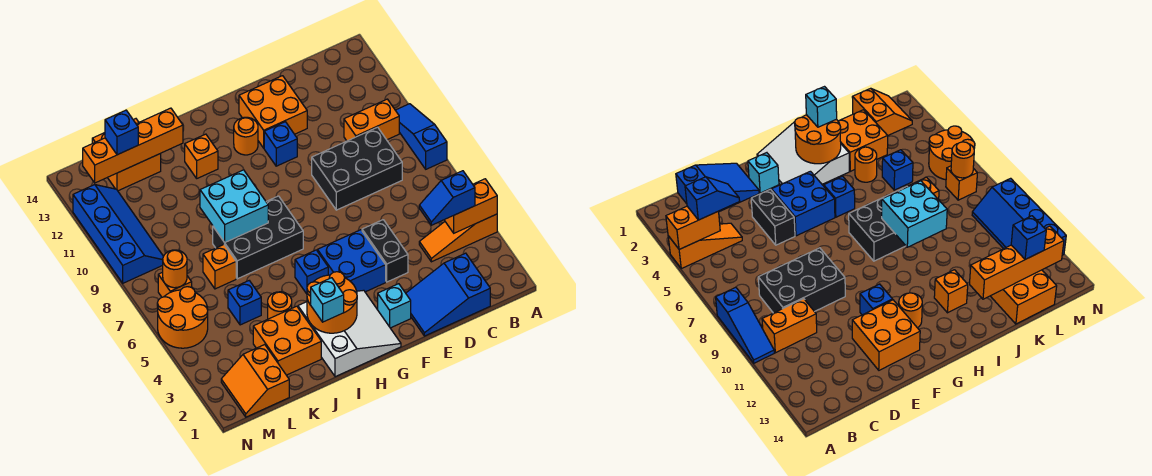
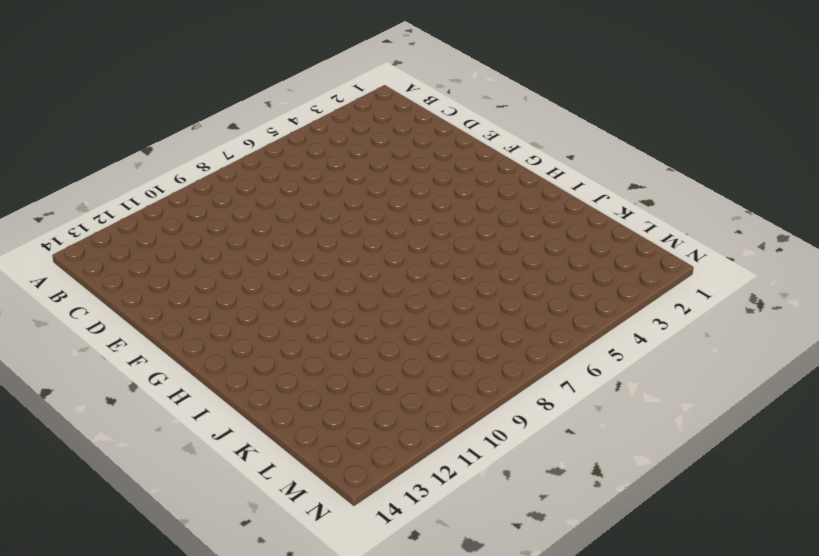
none -> orange 1x3 slope [419,214,497,262]
none -> blue 1x3 slope [395,104,447,169]
none -> orange 1x2 brick [344,99,399,141]
none -> blue 2x3 slope [406,253,490,336]

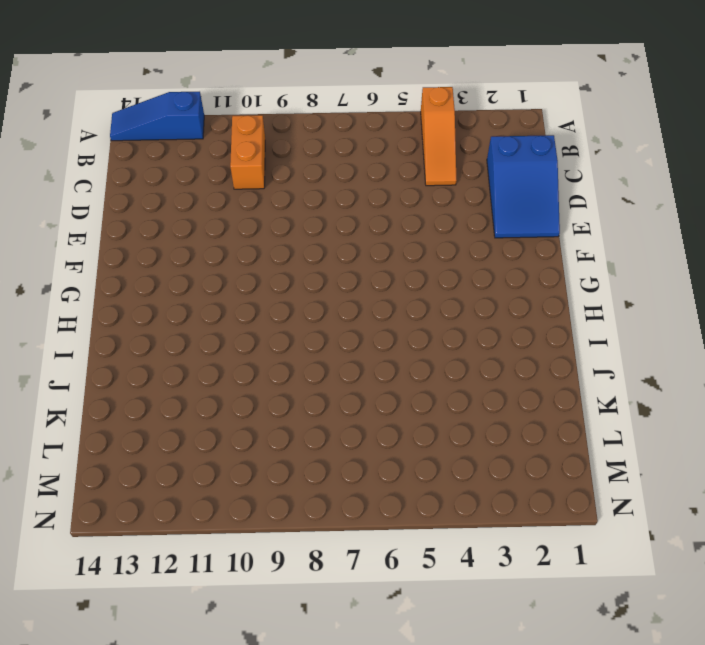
blue 1x3 slope [110,92,204,141] -> blue 1x3 slope moved to [395,104,447,169]
none -> black 2x3 brick [312,127,402,210]
none -> black 1x2 brick [362,220,408,282]
none -> orange 2x2 brick [239,76,307,148]
none -> cyan 1x1 brick [378,284,411,328]

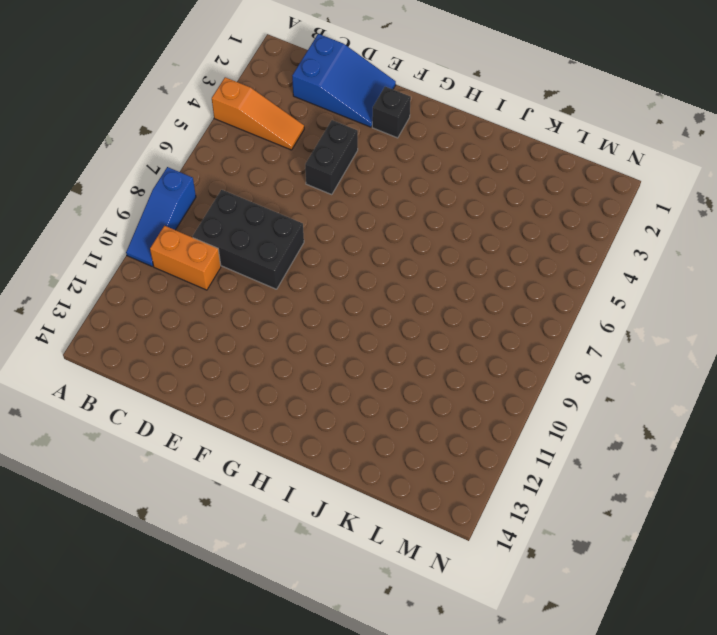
black 1x1 brick [372,87,411,138] -> cyan 1x1 brick [378,284,411,328]
none -> orange 2x2 brick [239,76,307,148]
none -> blue 2x2 brick [317,230,386,292]
none -> blue 1x1 brick [264,122,297,166]
none -> white 3x3 slope [298,290,401,377]

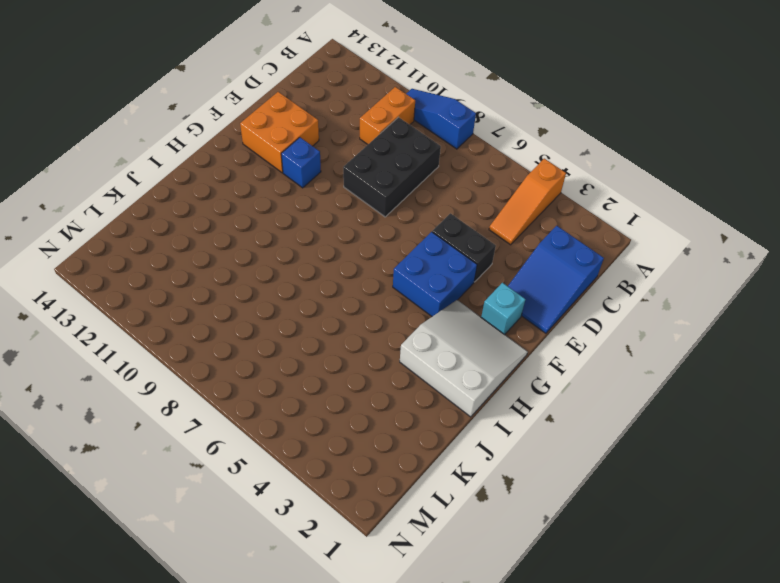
none -> orange 1x1 round brick [234,117,258,155]
none -> blue 1x1 brick [295,250,328,294]
none -> black 2x3 brick [213,196,303,279]
none -> orange 1x1 brick [185,134,218,178]

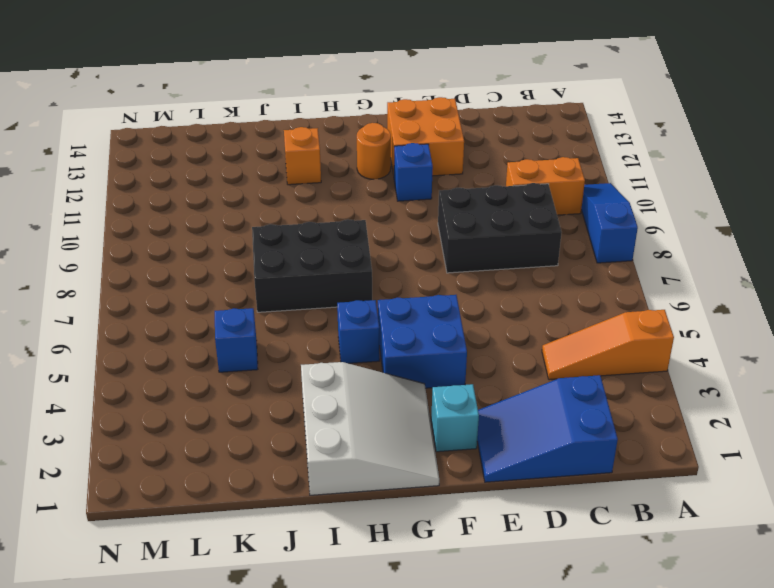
none -> black 1x2 brick [362,220,408,282]
none -> orange 2x2 brick [253,306,321,375]
none -> orange 1x1 round brick [268,292,292,319]
none -> orange 1x1 brick [203,245,236,289]

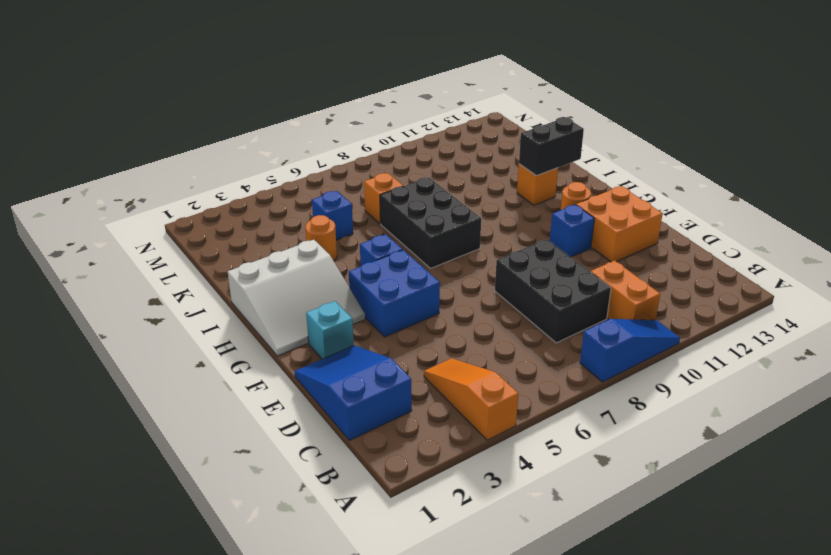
black 1x2 brick [519,117,584,176] -> black 1x2 brick moved to [362,220,408,282]
none -> orange 2x2 brick [253,306,321,375]
none -> orange 2x2 brick [92,119,161,191]
none -> orange 2x2 slope [221,345,289,417]
none -> orange 2x2 round brick [157,287,208,348]

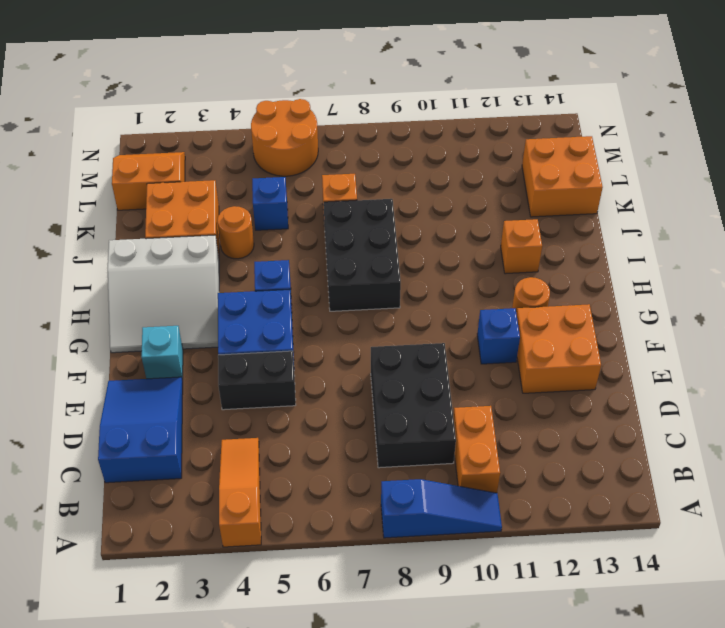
none -> orange 1x1 brick [158,272,192,297]
none -> blue 2x4 slope [73,185,164,283]
none -> orange 1x2 brick [445,179,497,233]
none -> orange 2x2 round brick [307,272,357,333]

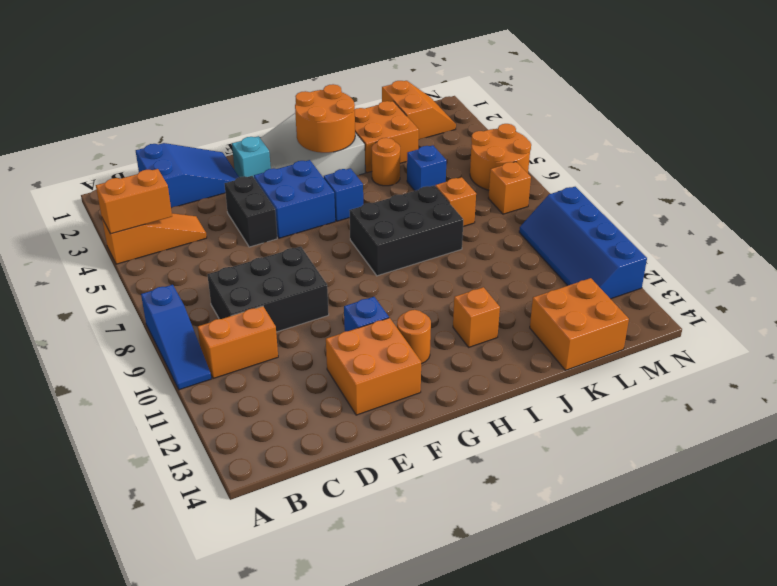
none -> cyan 2x2 brick [200,170,268,242]
none -> orange 1x4 brick [83,108,183,183]
none -> orange 1x1 round brick [163,250,187,288]
none -> blue 1x2 slope [419,171,475,225]

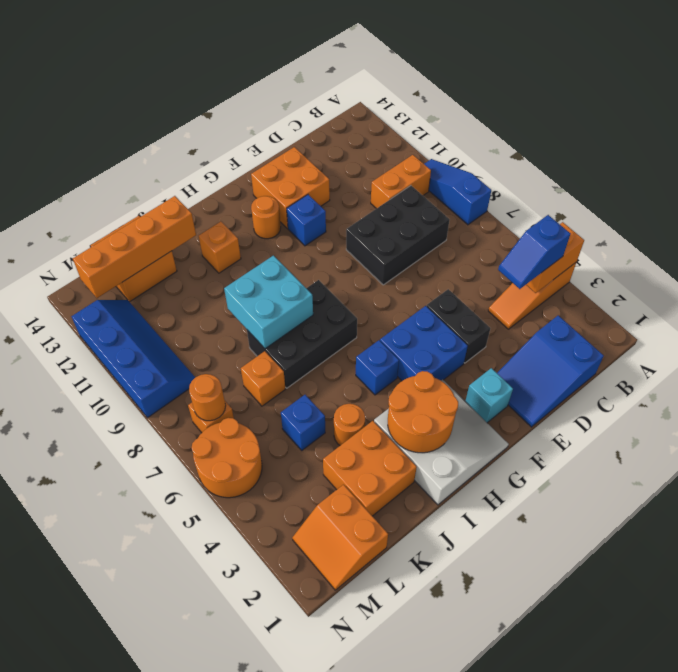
none -> cyan 1x1 brick [311,278,344,322]
none -> blue 1x1 brick [105,110,138,155]

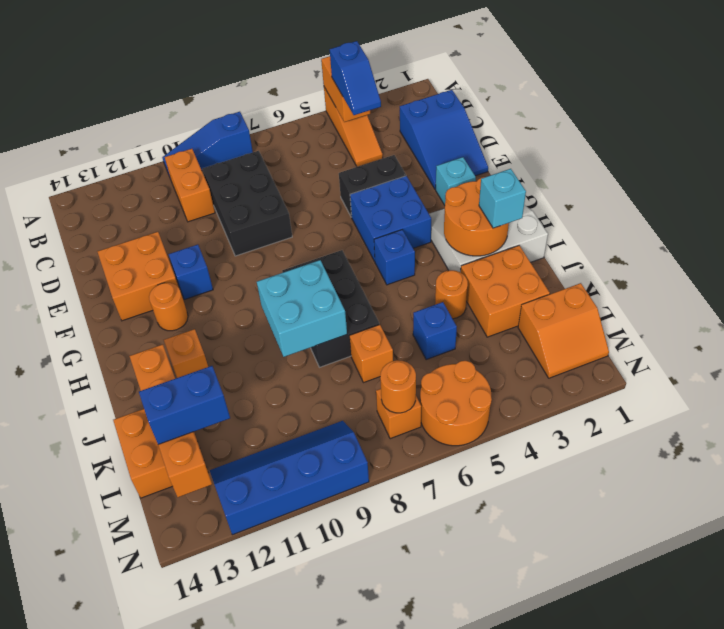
blue 1x2 brick [139,366,230,444] -> blue 1x1 brick [105,110,138,155]

